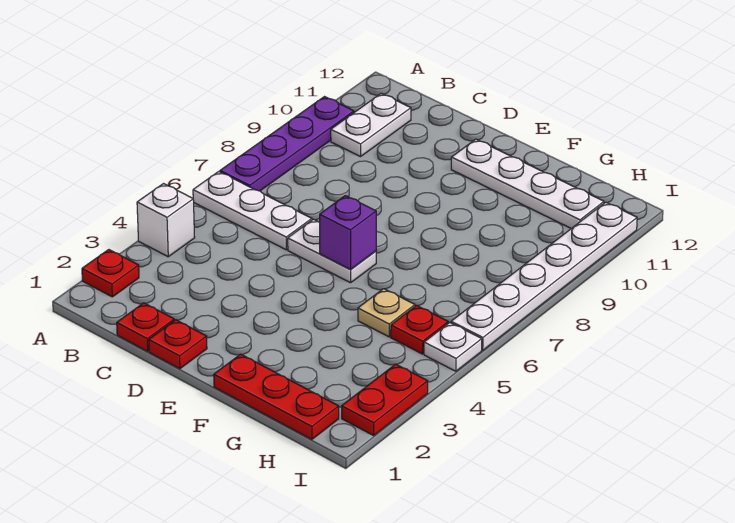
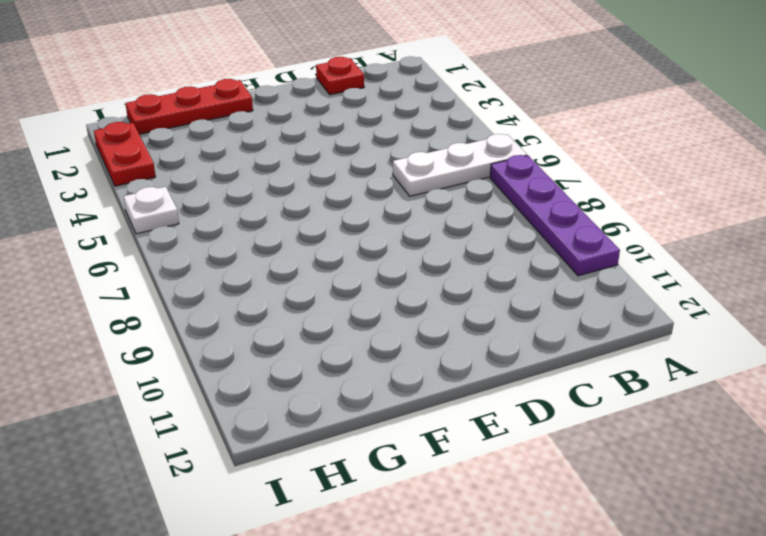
none -> red 1x1 plate [82,250,139,297]
none -> white 1x1 brick [137,184,195,257]
none -> white 1x2 plate [331,93,411,157]

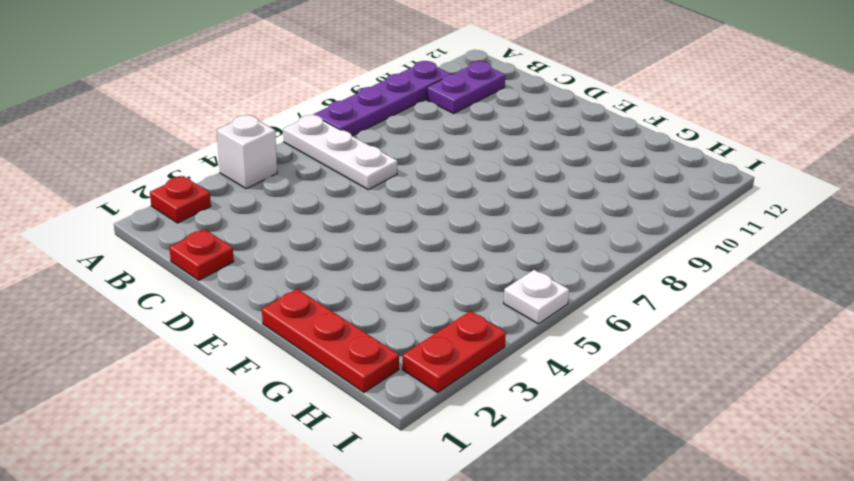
purple 1x2 plate [427,61,505,114] -> white 1x2 plate [331,93,411,157]
none -> red 1x1 plate [149,320,207,369]
none -> white 1x2 plate [288,219,376,283]
none -> white 1x4 plate [451,139,604,228]

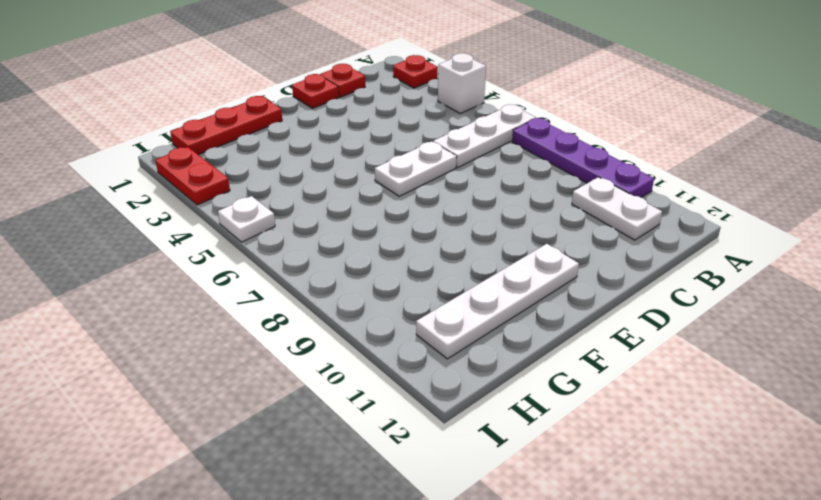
none -> tan 1x1 plate [358,289,415,337]
none -> red 1x1 plate [391,305,448,354]
none -> white 1x6 plate [451,202,637,350]

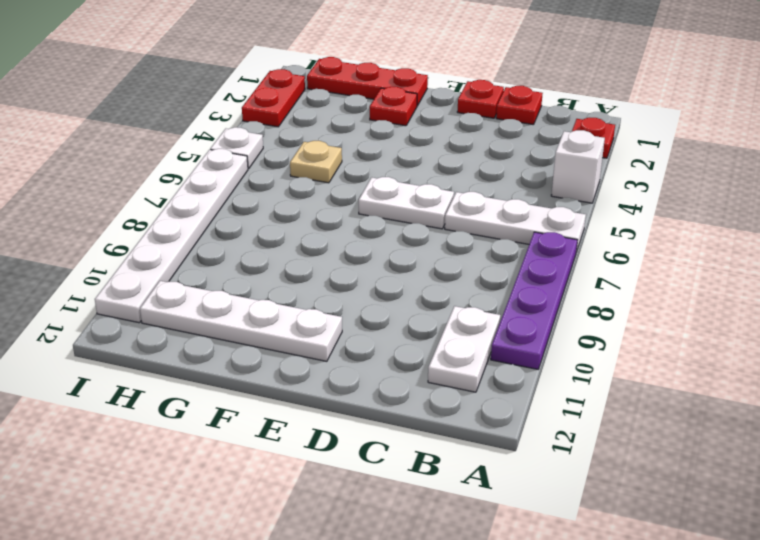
red 1x1 plate [370,87,417,126] -> red 1x1 plate moved to [391,305,448,354]
none -> purple 1x1 brick [320,196,376,270]

